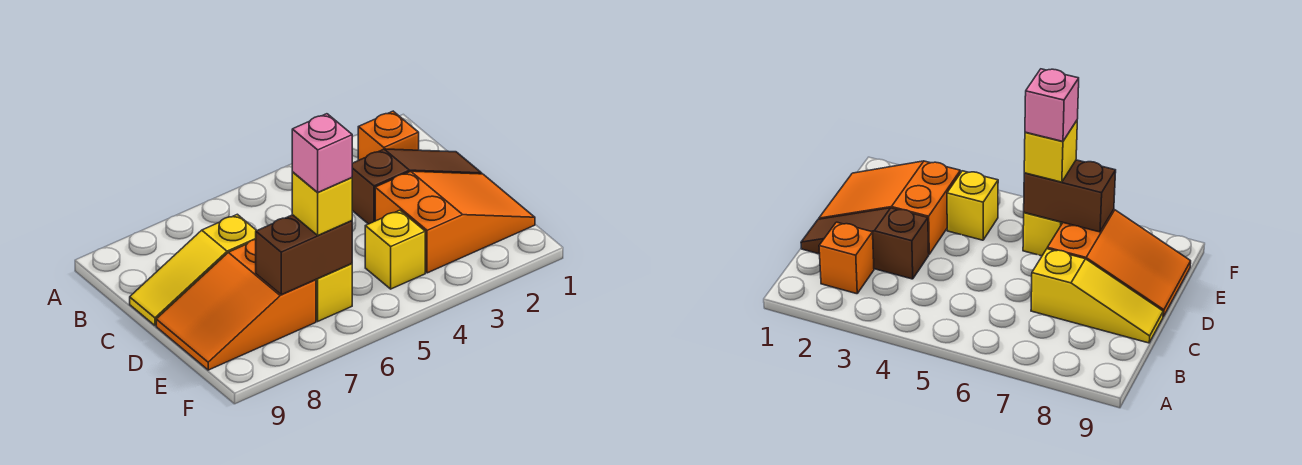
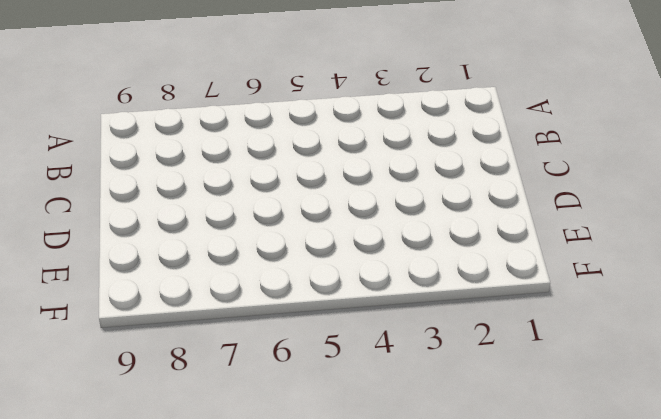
none -> orange 1x1 brick [358,111,419,160]
none -> brown 1x3 slope [352,149,482,224]

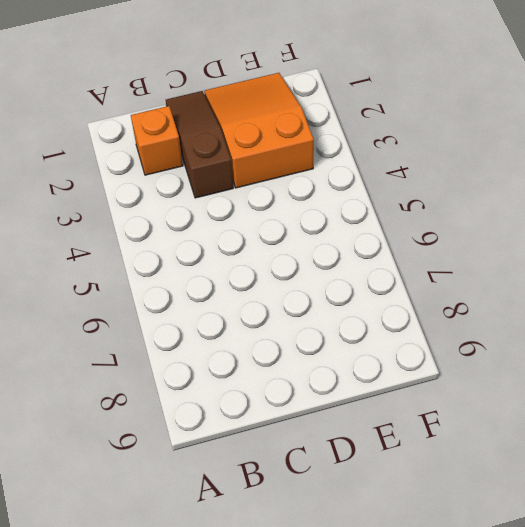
none -> yellow 1x3 slope [130,214,257,326]
none -> orange 2x3 slope [156,239,316,370]

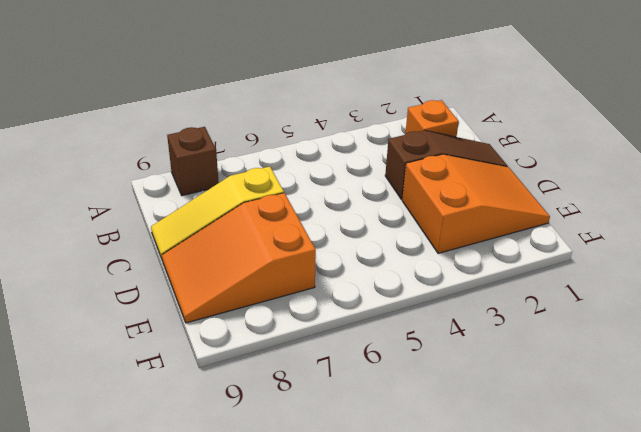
brown 1x1 brick [167,127,219,196] -> none
none -> yellow 1x1 brick [365,210,425,289]
none -> yellow 1x1 brick [316,264,352,321]

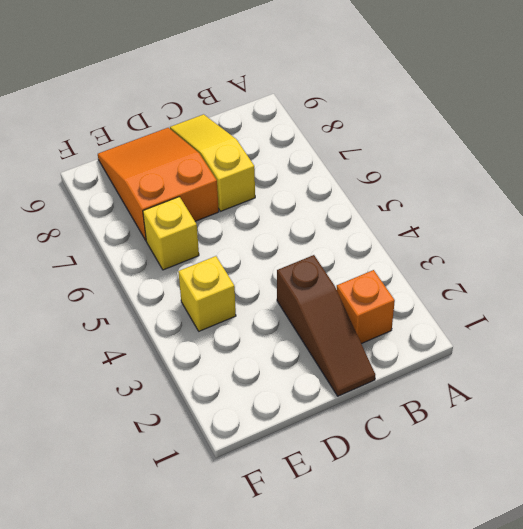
none -> orange 2x3 slope [375,171,535,273]
none -> brown 1x2 brick [256,215,352,295]

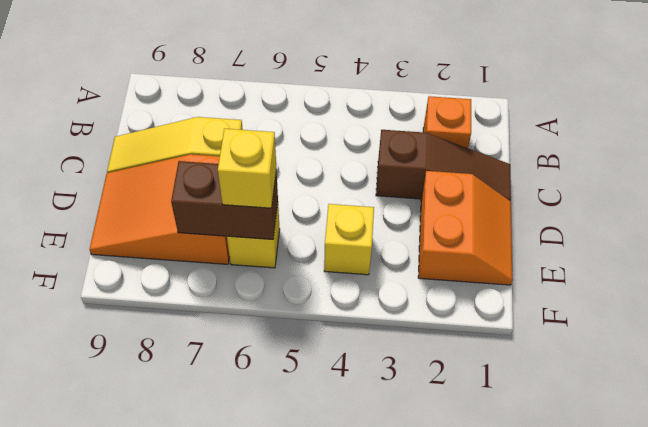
orange 2x2 slope [418,171,513,285] -> orange 2x3 slope [375,171,535,273]
none -> pink 1x1 brick [292,114,352,193]

